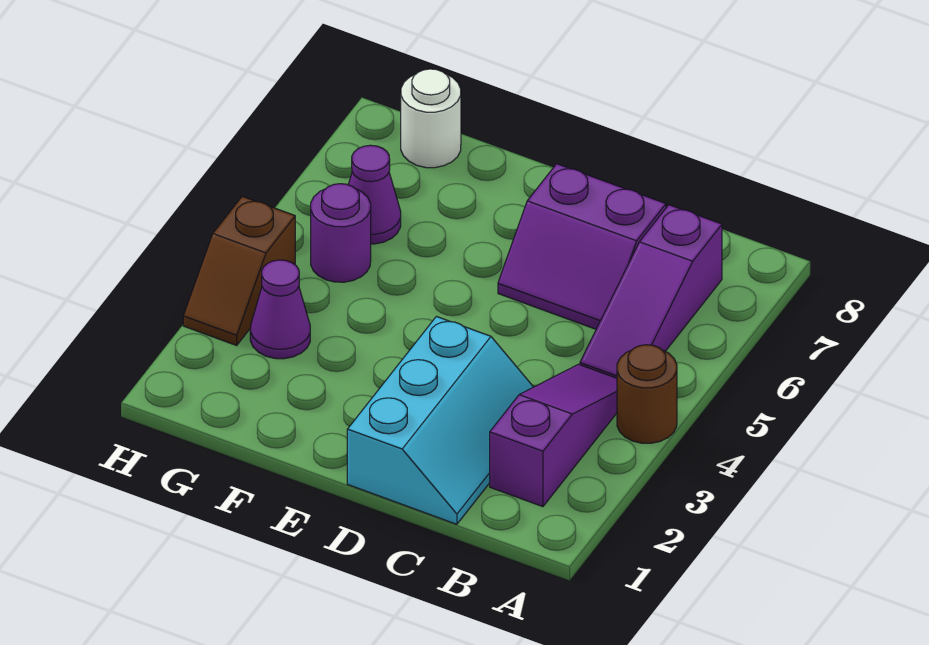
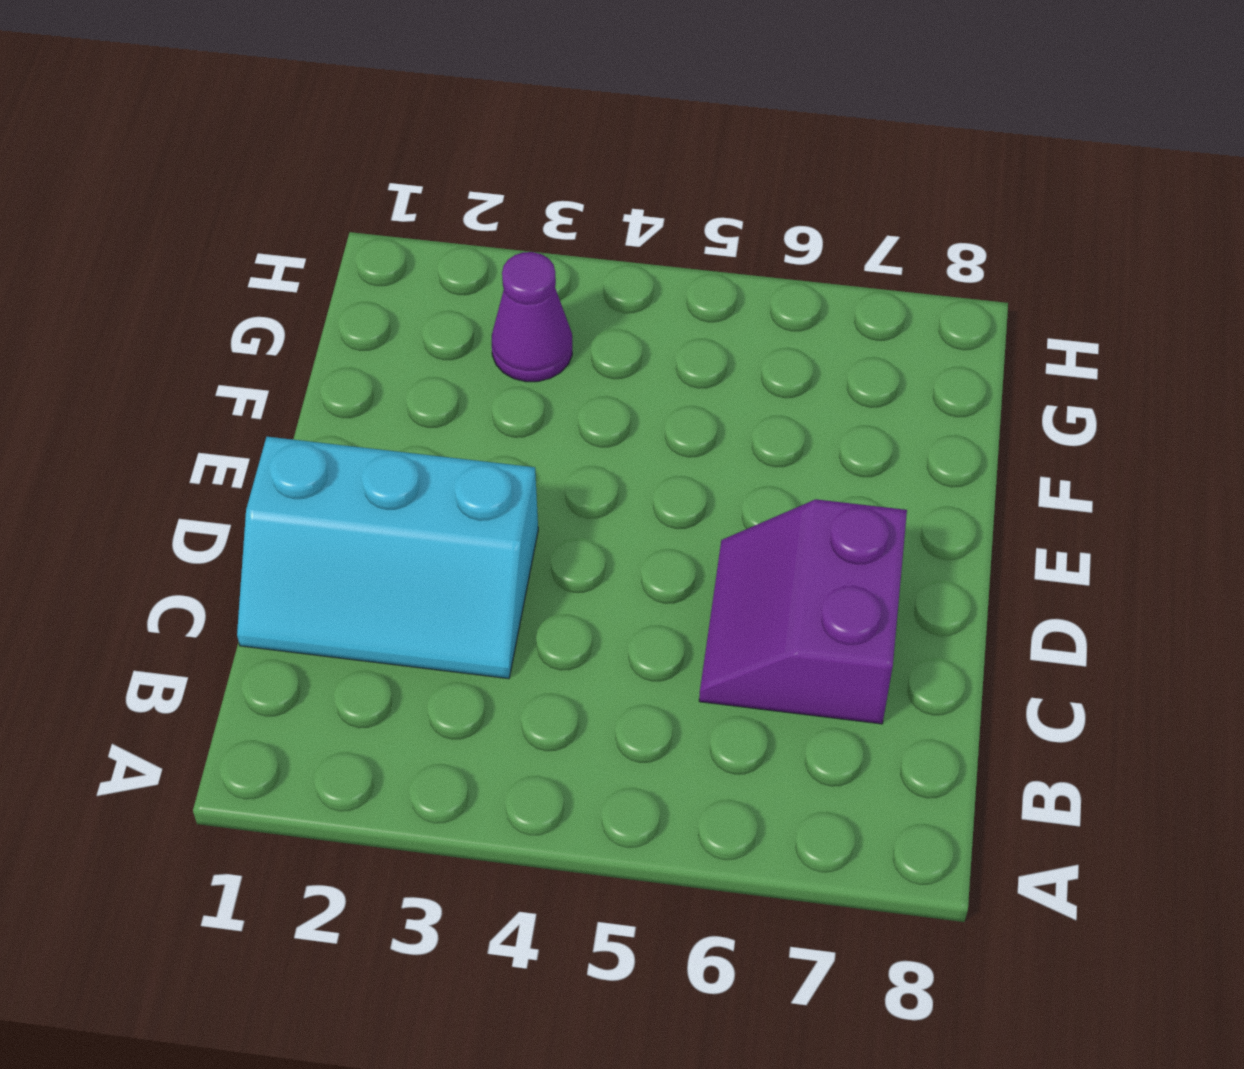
none -> brown 1x1 round brick [617,345,677,443]
none -> purple 1x3 slope [490,364,617,507]

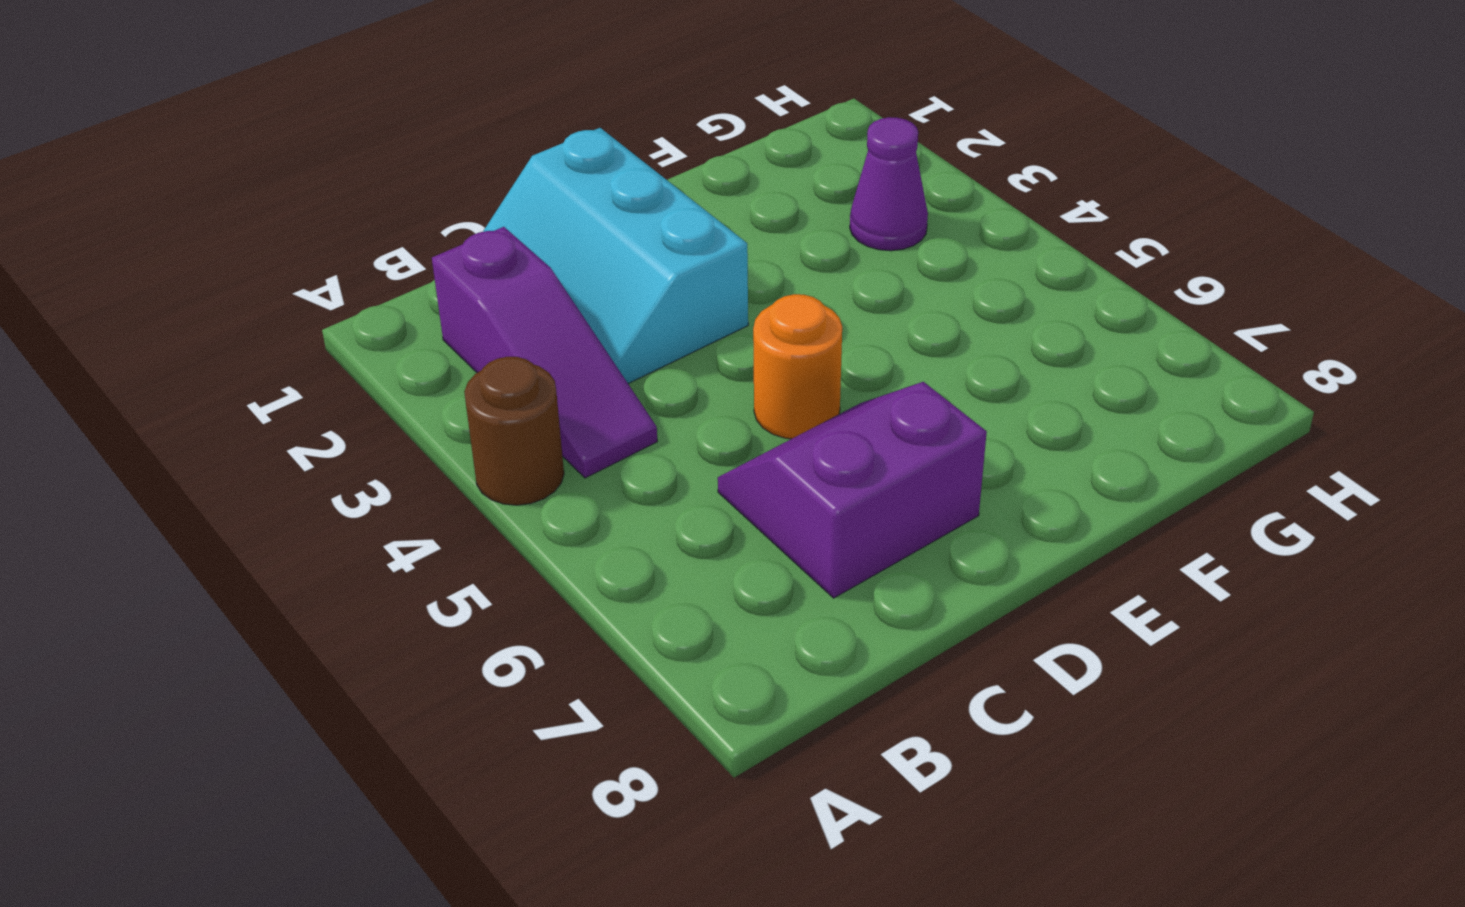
orange 1x1 round brick [753,294,842,439] -> none
none -> purple 1x3 slope [580,205,722,378]
none -> purple 1x1 round brick [311,184,371,282]

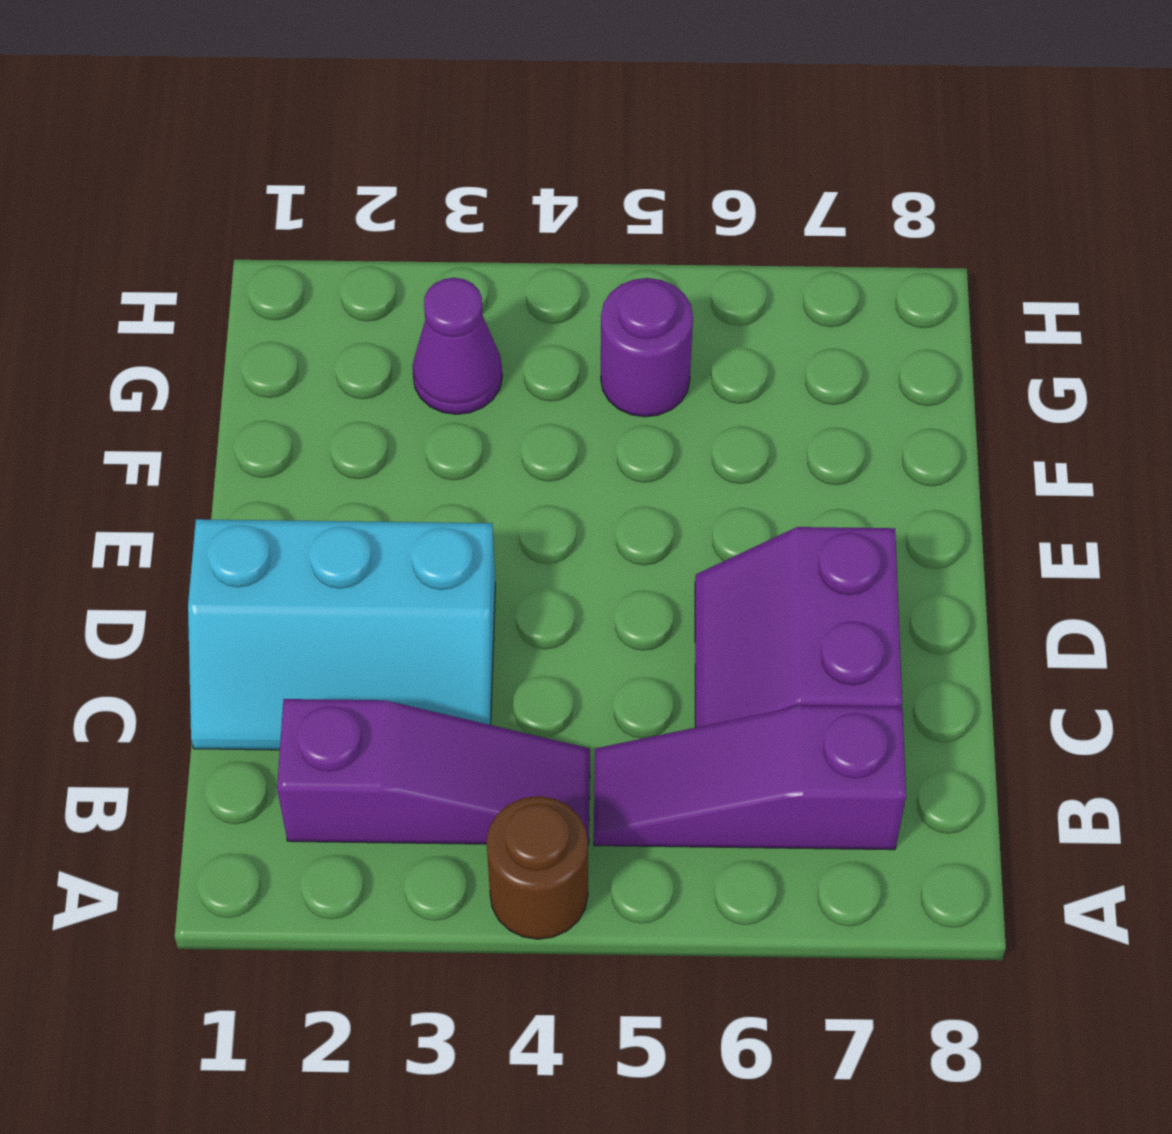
none -> purple 1x1 cone [348,145,401,244]
none -> white 1x1 round brick [401,69,461,168]

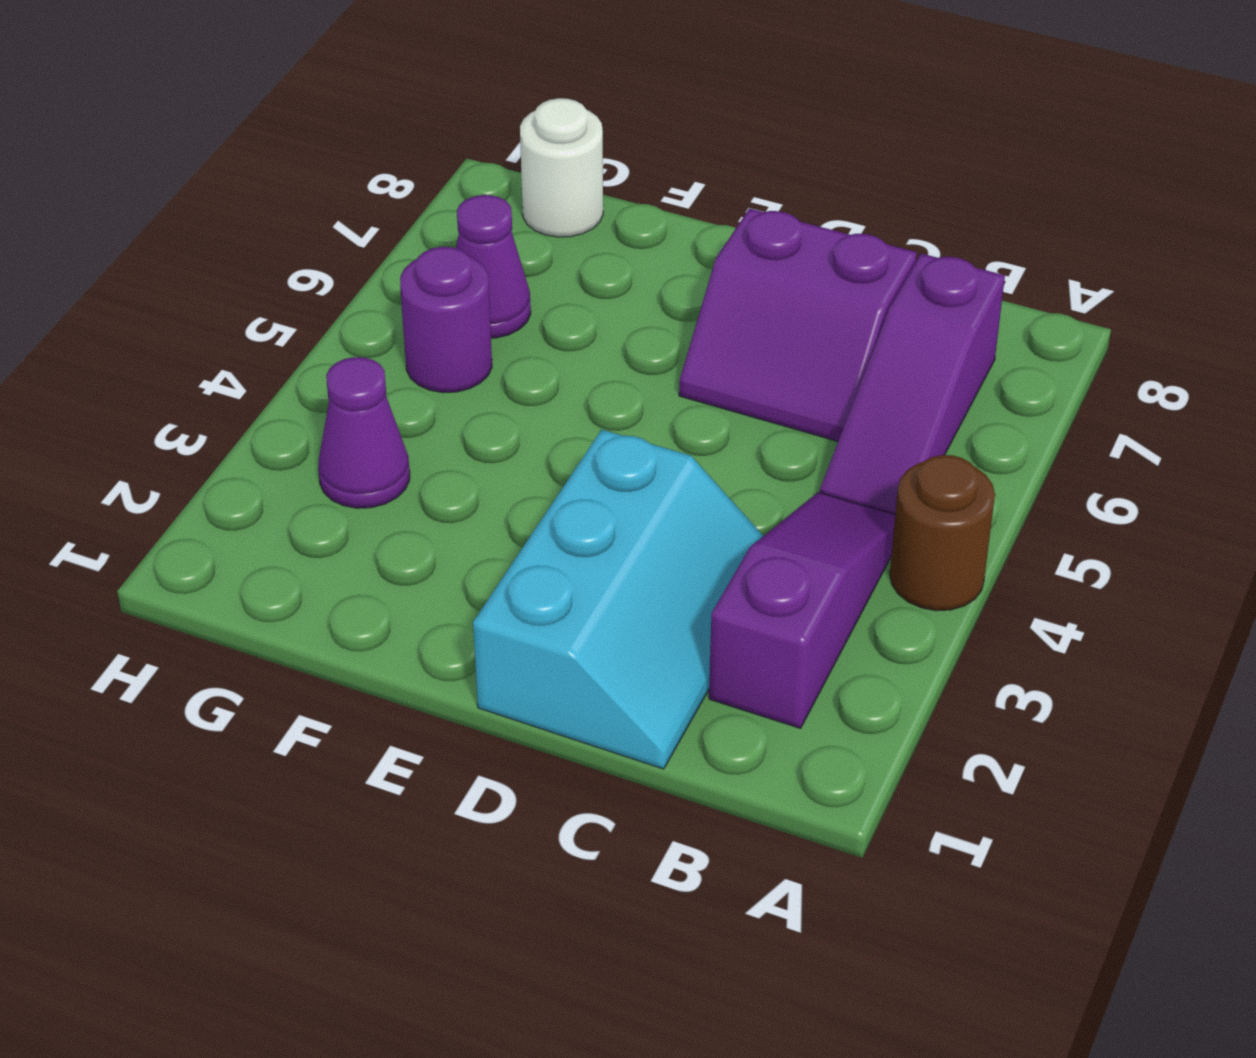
none -> brown 1x2 slope [183,196,295,345]

